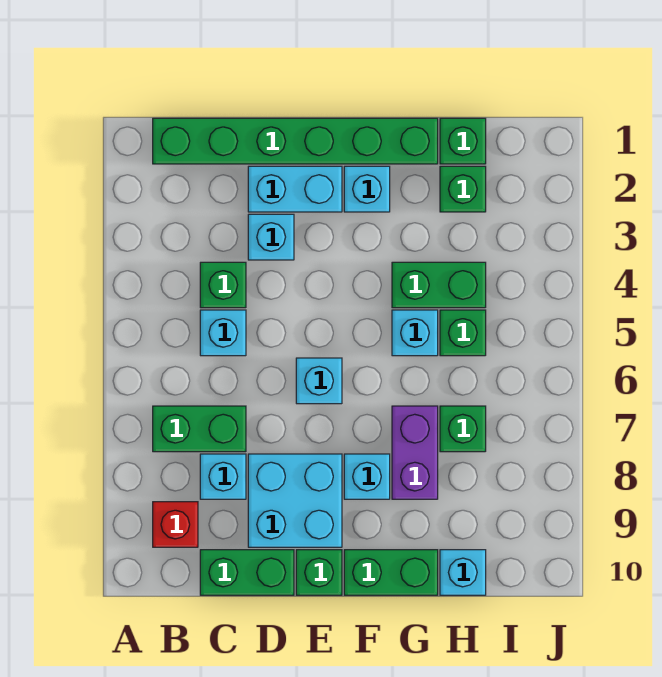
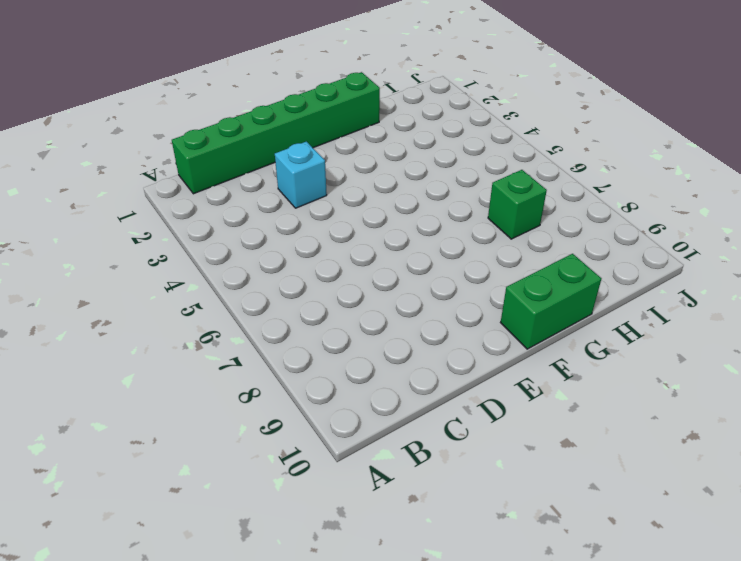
none -> green 1x2 brick [153,406,246,452]
none -> red 1x1 brick [153,502,198,547]
none -> green 1x1 brick [200,262,246,308]

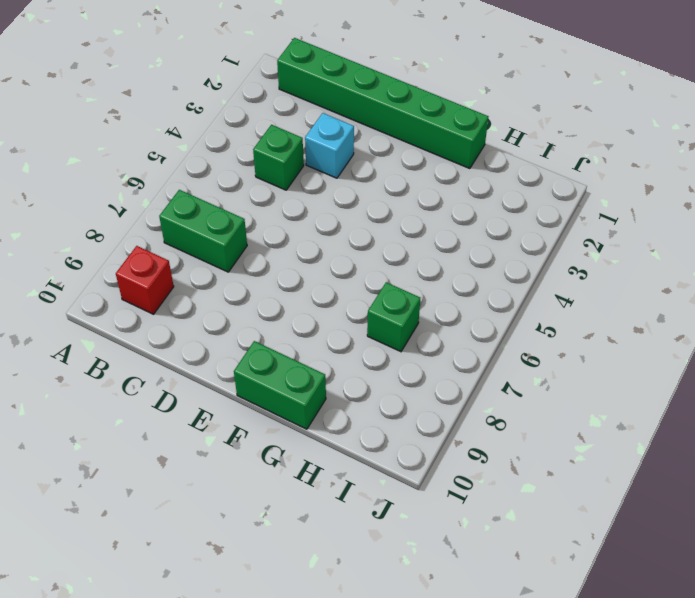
none -> cyan 1x1 brick [200,310,246,356]
none -> cyan 1x1 brick [200,454,246,499]
none -> green 1x2 brick [200,550,294,595]

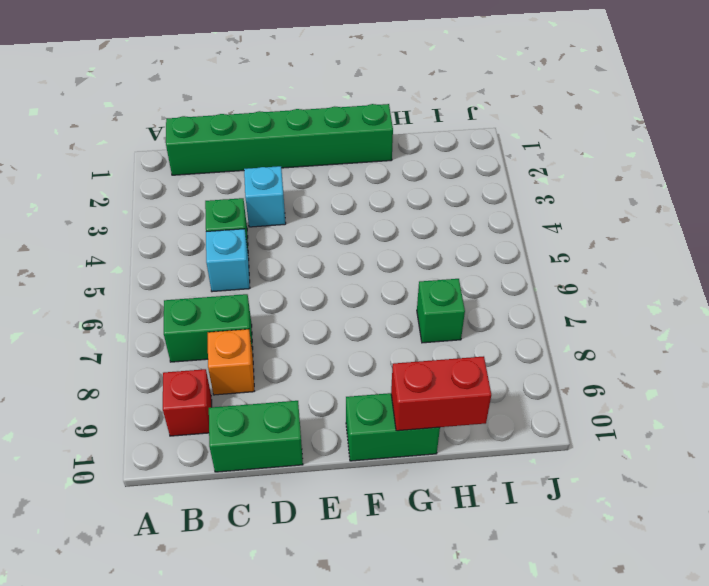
orange 1x1 brick [208,329,254,395] -> cyan 1x1 brick [200,454,246,499]
red 1x2 brick [391,356,491,431] -> none
none -> cyan 1x2 brick [248,166,342,212]
none -> cyan 2x2 brick [248,454,342,547]
none -> cyan 1x1 brick [296,358,342,404]

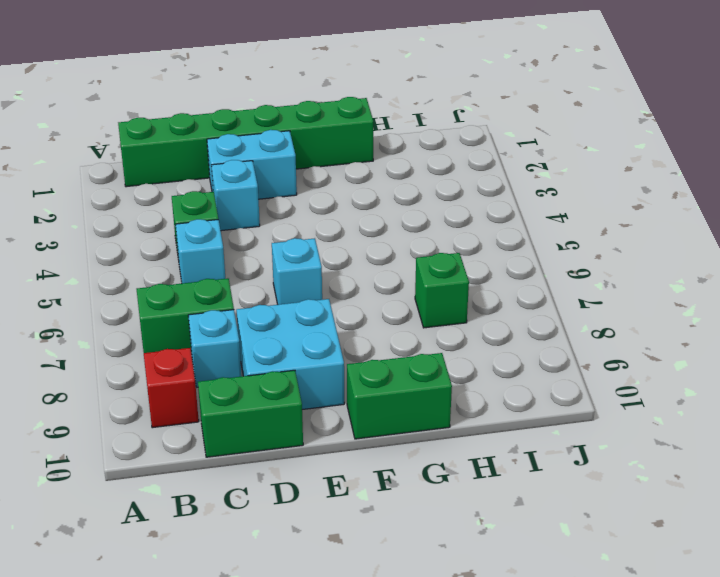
none -> green 1x1 brick [296,550,342,595]
none -> cyan 1x1 brick [344,166,390,212]
none -> cyan 1x1 brick [344,454,390,499]

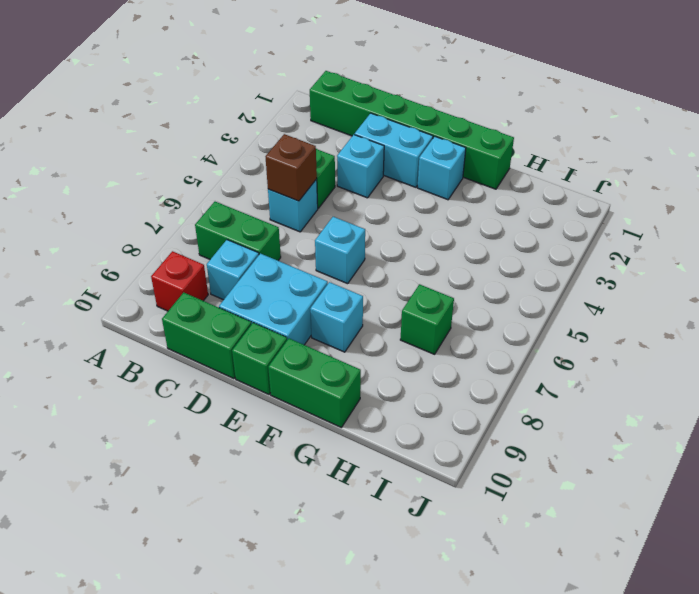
brown 1x1 brick [265,134,317,201] -> none
none -> green 1x2 brick [392,262,486,308]
none -> cyan 1x1 brick [392,310,438,356]
none -> purple 1x2 brick [392,406,438,499]

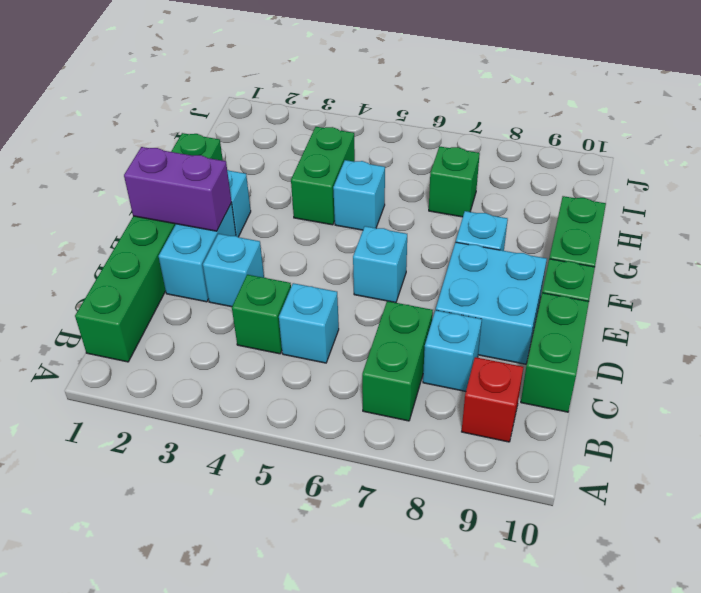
purple 1x2 brick [124,147,231,231] -> purple 1x2 brick moved to [392,406,438,499]
none -> green 1x1 brick [440,118,486,164]
none -> green 1x1 brick [440,166,486,212]
none -> green 1x1 brick [440,310,486,356]

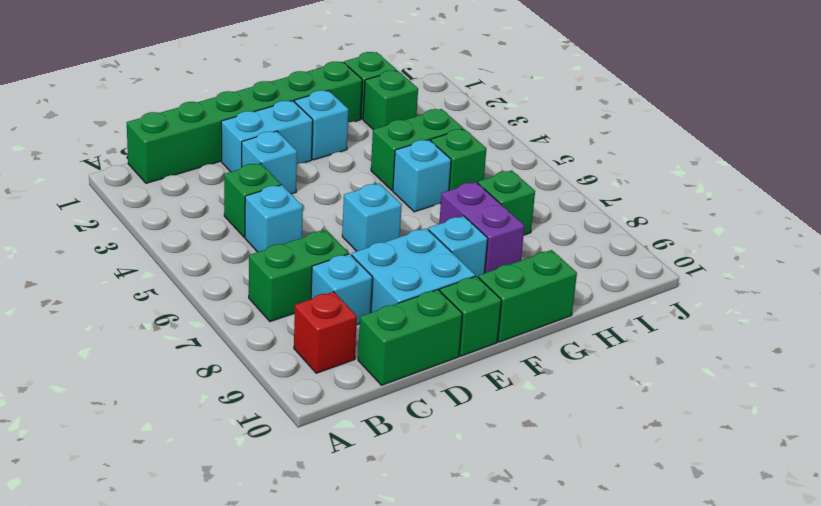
none -> cyan 1x1 brick [440,550,486,595]

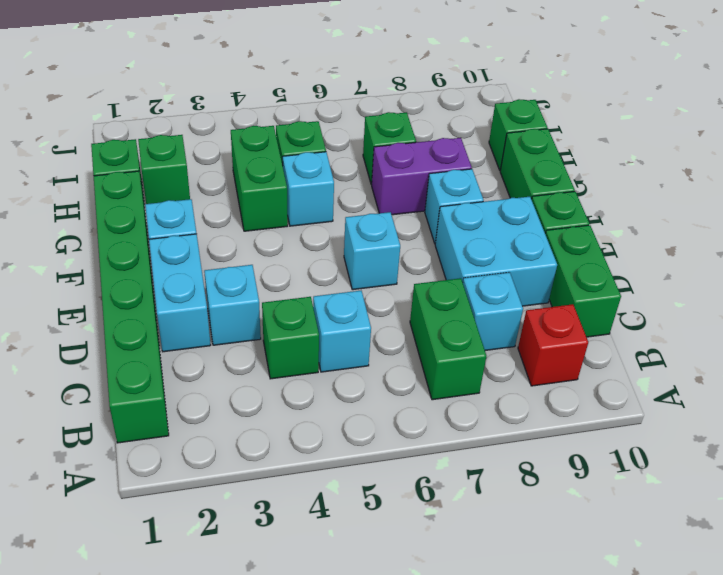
green 1x1 brick [489,99,547,170] -> cyan 1x1 brick [440,550,486,595]

